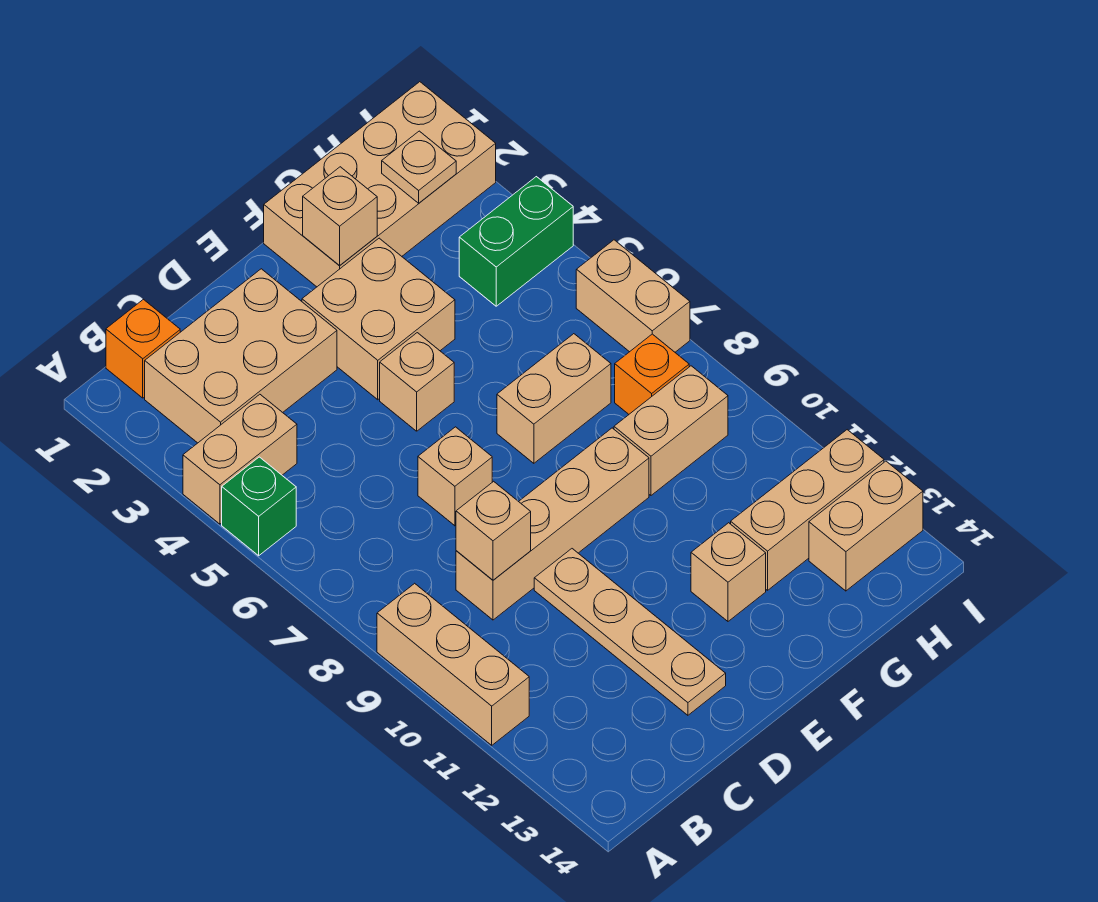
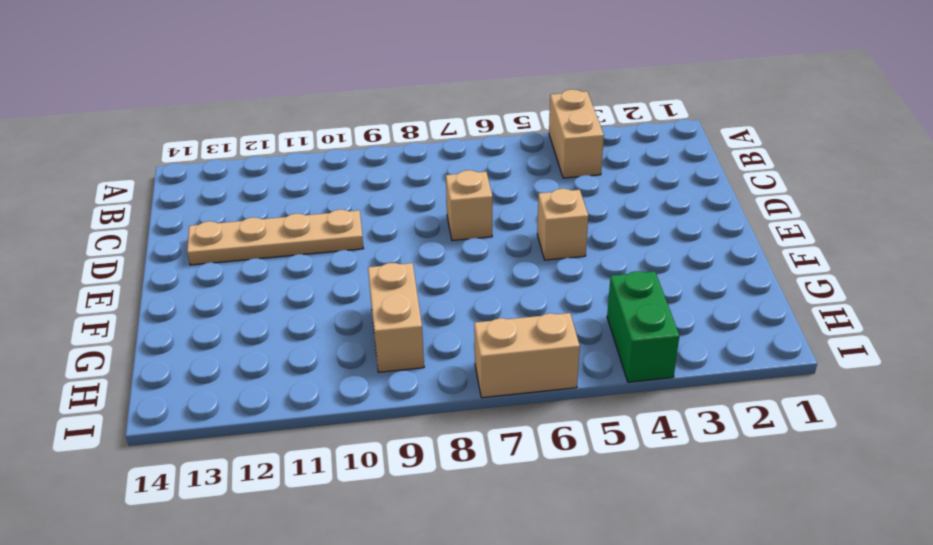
none -> green 1x1 brick [222,457,296,556]
none -> tan 1x3 brick [377,583,529,745]
none -> orange 1x1 brick [106,299,180,398]

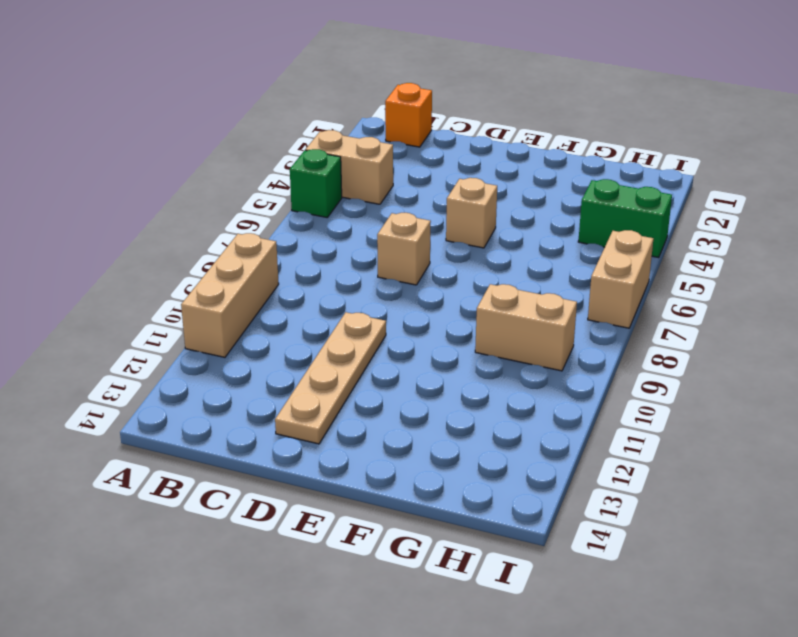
none -> tan 2x3 brick [145,269,337,443]
none -> tan 1x4 brick [456,428,649,620]
none -> tan 2x2 brick [302,238,455,400]

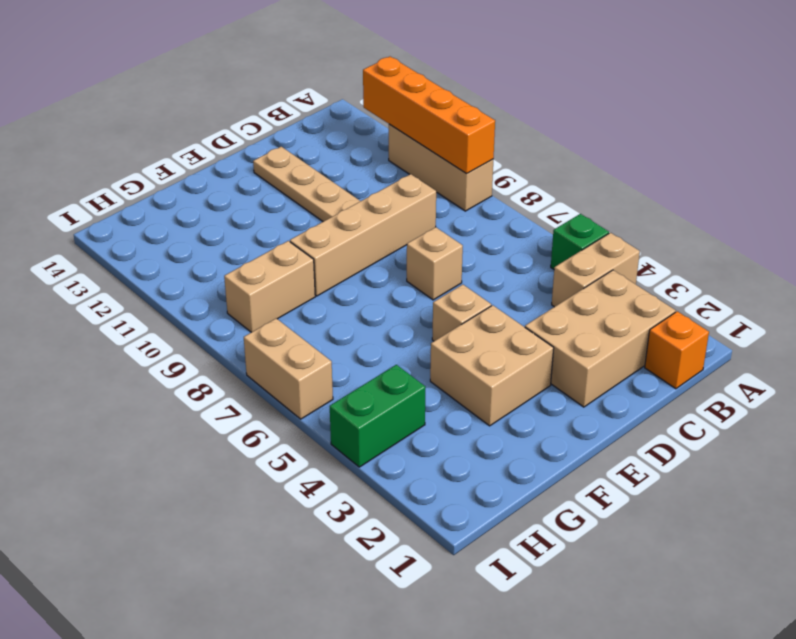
orange 1x4 brick [363,57,495,174] -> none
none -> tan 2x4 brick [264,82,496,287]
none -> tan 1x2 brick [497,334,611,463]
none -> tan 1x1 brick [691,523,766,621]

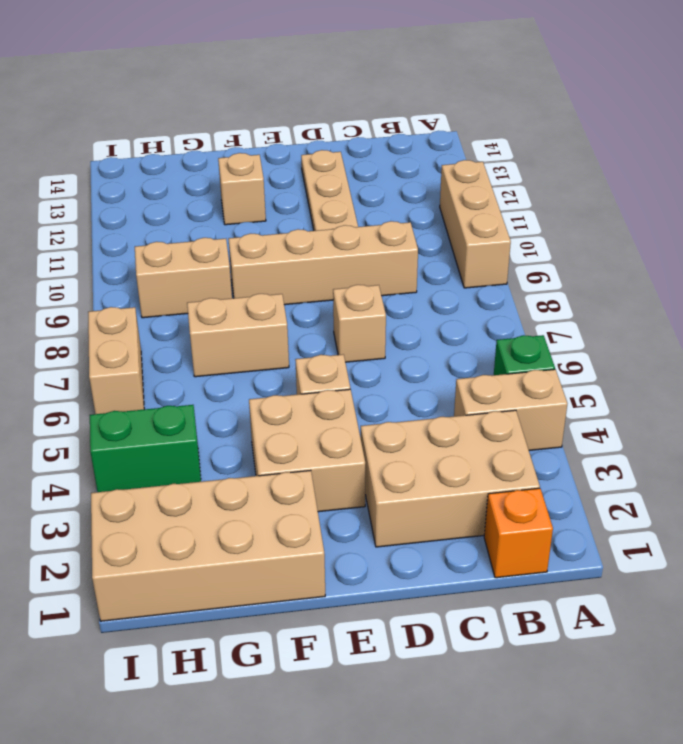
none -> tan 1x3 brick [731,430,884,590]
none -> orange 1x1 brick [615,334,689,414]
none -> tan 1x2 brick [809,461,923,591]

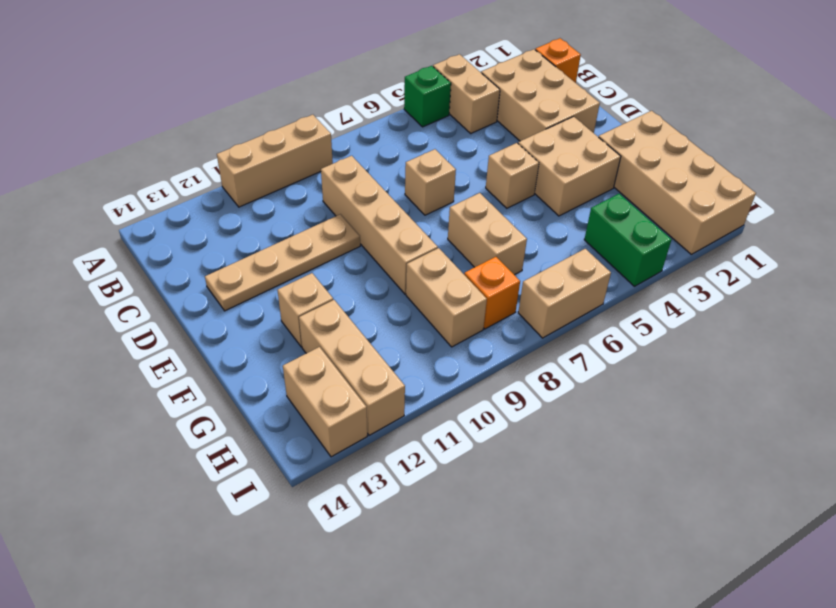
none -> tan 1x1 brick [456,481,531,580]
none -> tan 1x1 brick [303,167,377,266]
none -> tan 1x1 plate [382,131,456,203]

